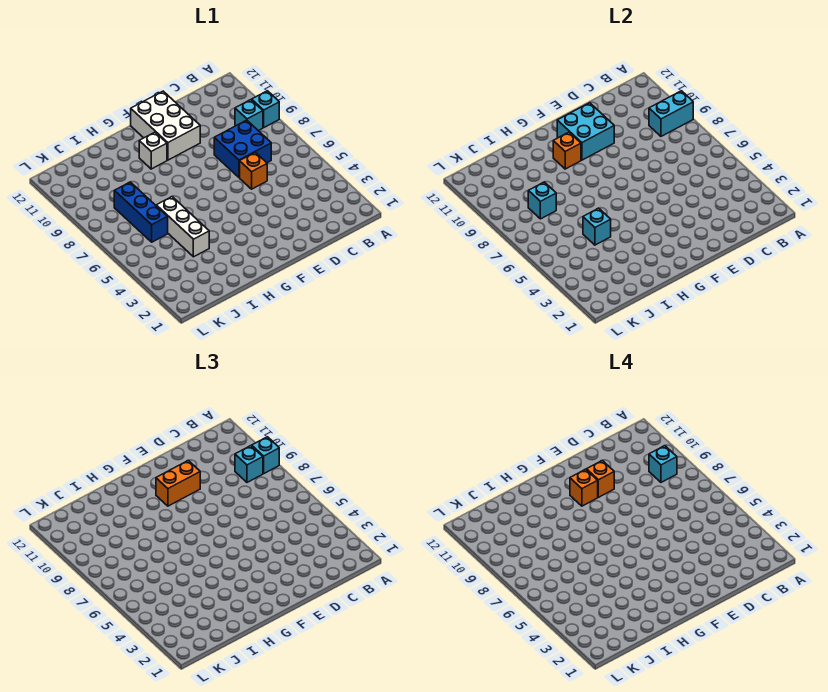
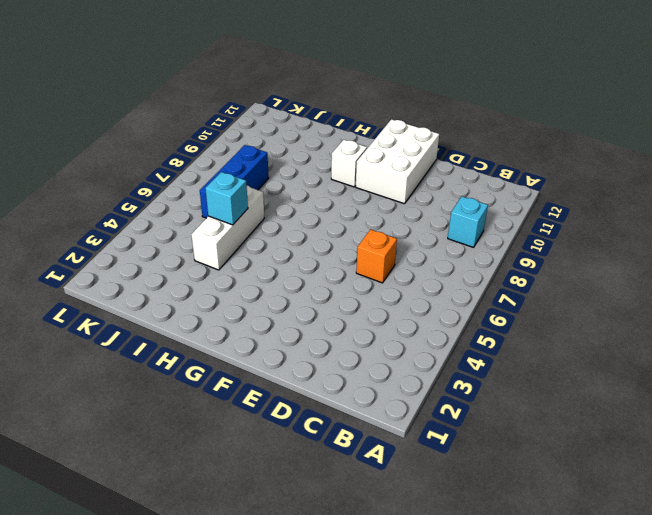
none -> cyan 1x1 brick [252,91,279,127]
none -> blue 2x2 brick [214,120,271,177]
none -> cyan 1x2 brick [649,91,693,136]

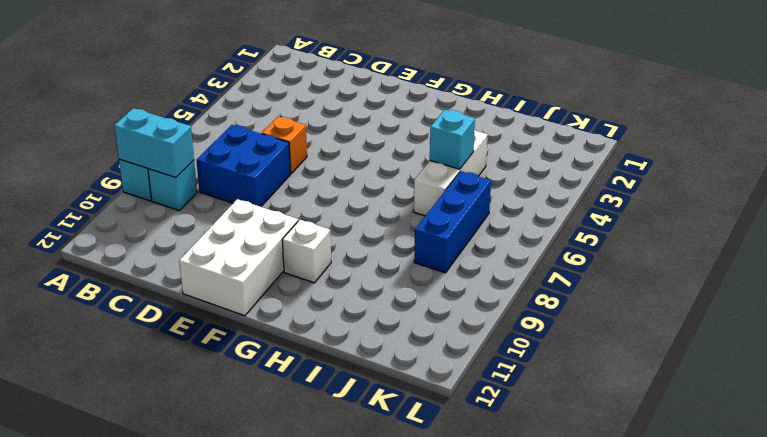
none -> cyan 2x2 brick [557,103,614,160]
none -> orange 1x1 brick [553,132,581,169]
none -> cyan 1x1 brick [528,182,556,219]

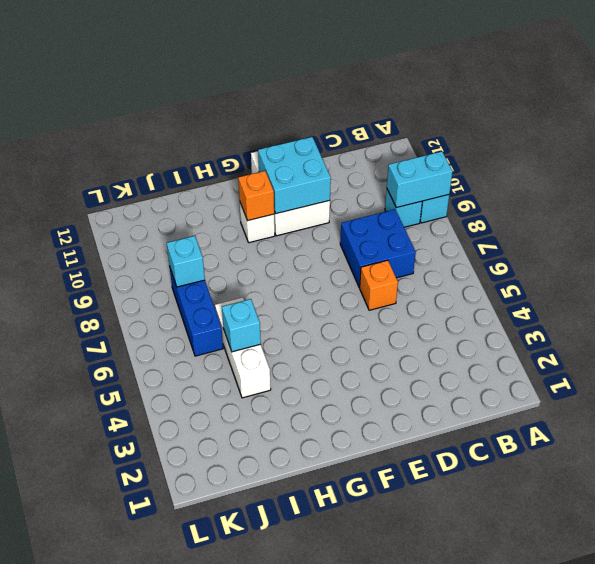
none -> cyan 1x1 brick [252,437,279,473]
none -> cyan 1x1 brick [235,446,263,482]
none -> orange 1x2 brick [156,460,200,506]

